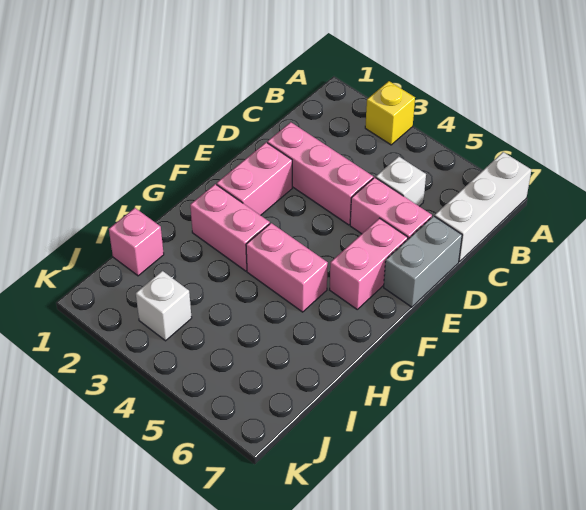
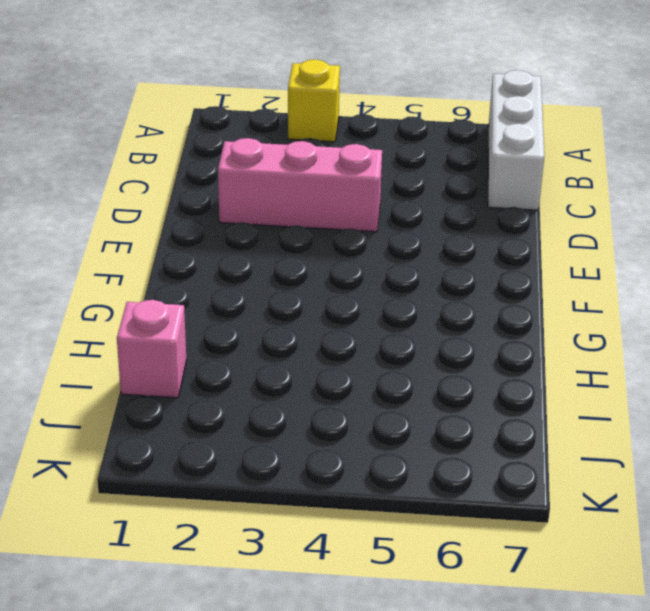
none -> white 1x1 brick [376,156,426,206]
none -> pink 1x2 brick [350,177,432,239]
none -> grey 1x2 brick [384,216,462,307]

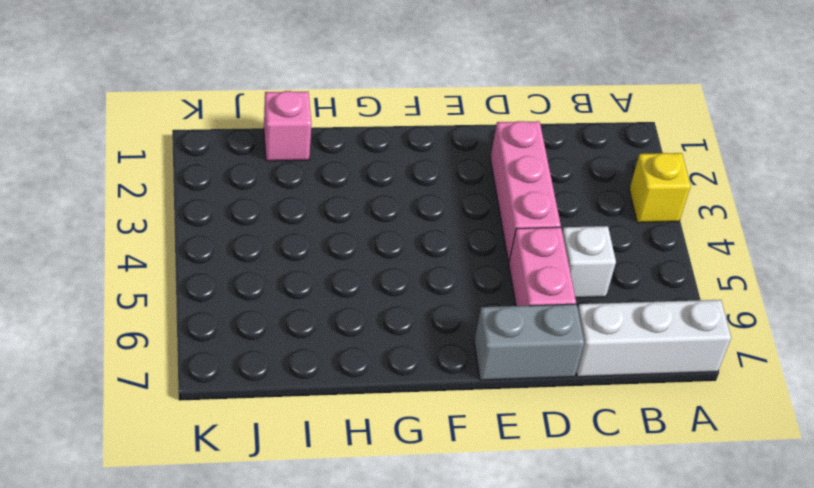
none -> pink 1x2 brick [217,142,292,215]
none -> pink 1x2 brick [330,218,408,309]
none -> pink 1x2 brick [190,184,270,271]

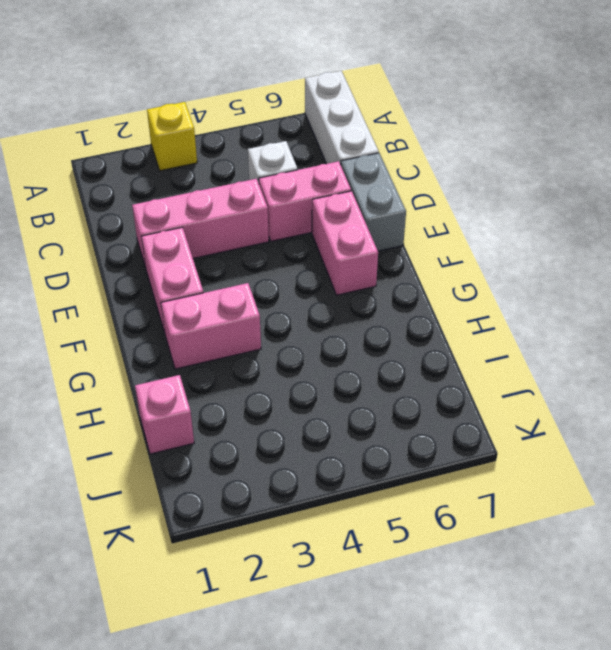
none -> pink 1x2 brick [246,223,328,312]
none -> white 1x1 brick [136,271,192,341]

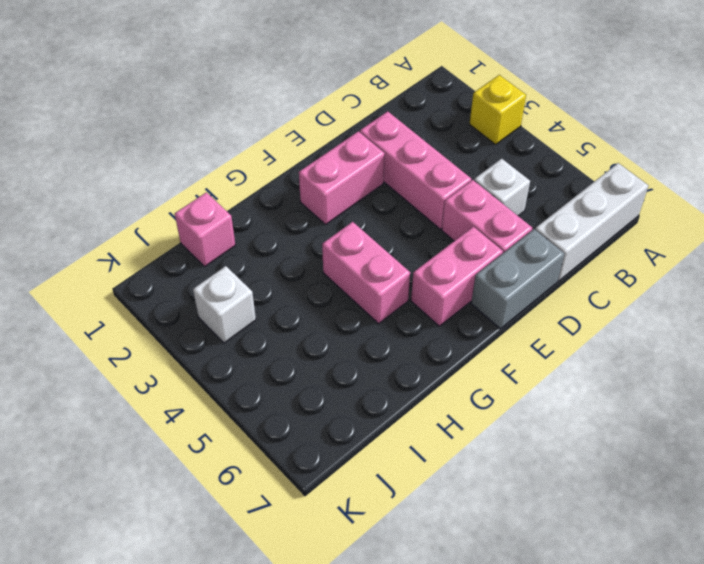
none -> pink 1x2 brick [190,184,270,271]

